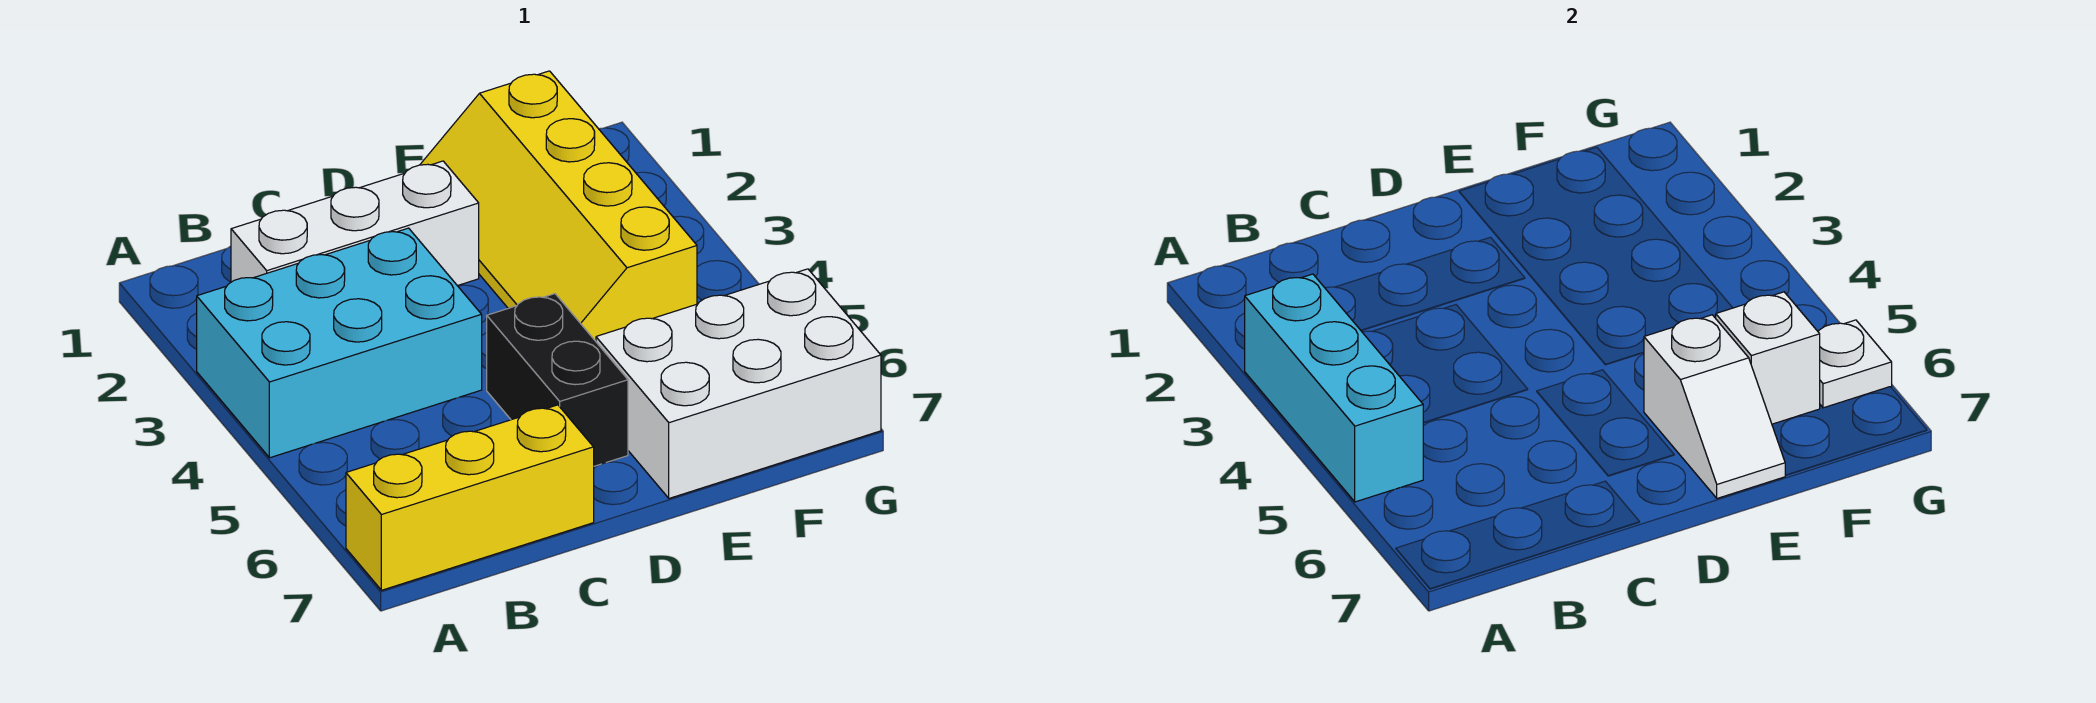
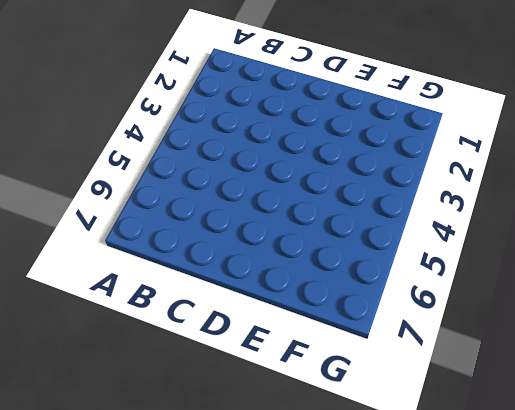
none -> cyan 2x3 brick [197,228,482,458]
none -> yellow 1x3 brick [346,405,594,590]

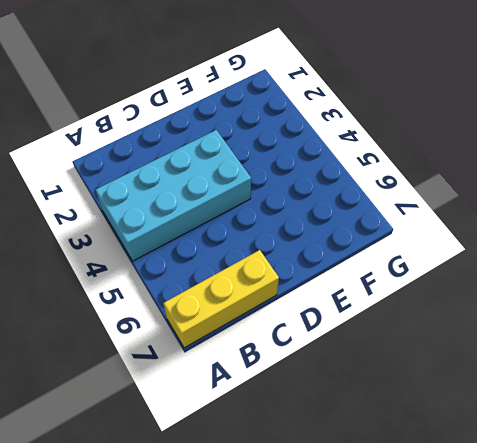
cyan 2x4 brick [96,130,251,261] -> cyan 2x3 brick [197,228,482,458]
none -> white 1x3 brick [231,161,479,286]
none -> black 1x2 brick [487,294,628,466]

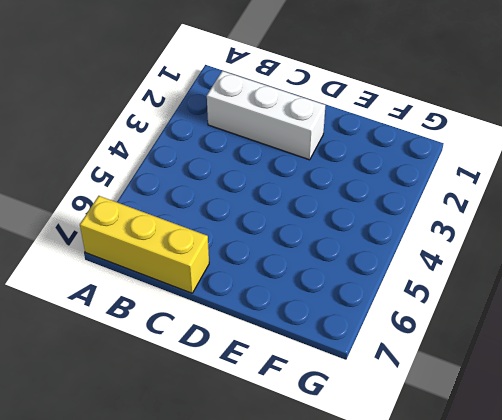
none -> cyan 2x3 brick [197,228,482,458]
none -> black 1x2 brick [487,294,628,466]

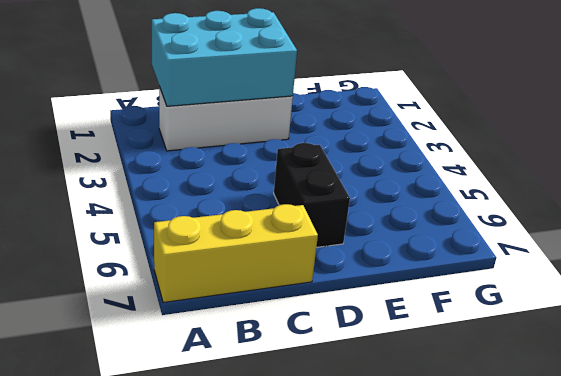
cyan 2x3 brick [152,8,297,106] -> cyan 2x3 brick moved to [197,228,482,458]
none -> yellow 2x4 slope [420,71,697,341]
none -> white 2x3 brick [596,269,881,498]

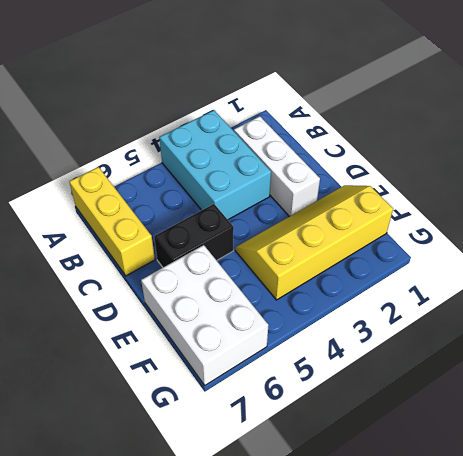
none -> cyan 1x3 brick [1245,274,1423,502]
none -> white 1x2 slope [1644,315,1785,498]

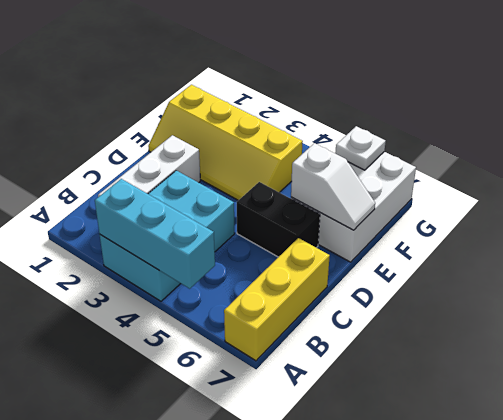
none -> white 1x1 brick [1716,292,1820,424]

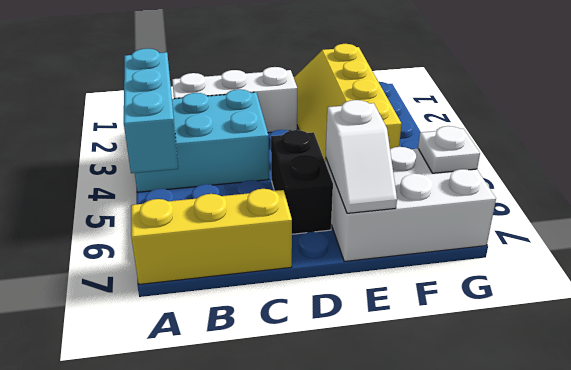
none -> white 1x1 brick [1716,292,1820,424]

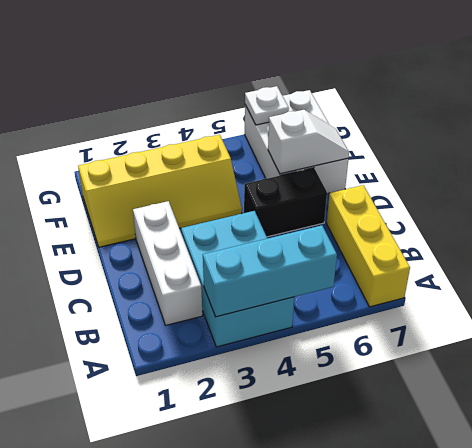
none -> white 1x1 brick [1716,292,1820,424]

